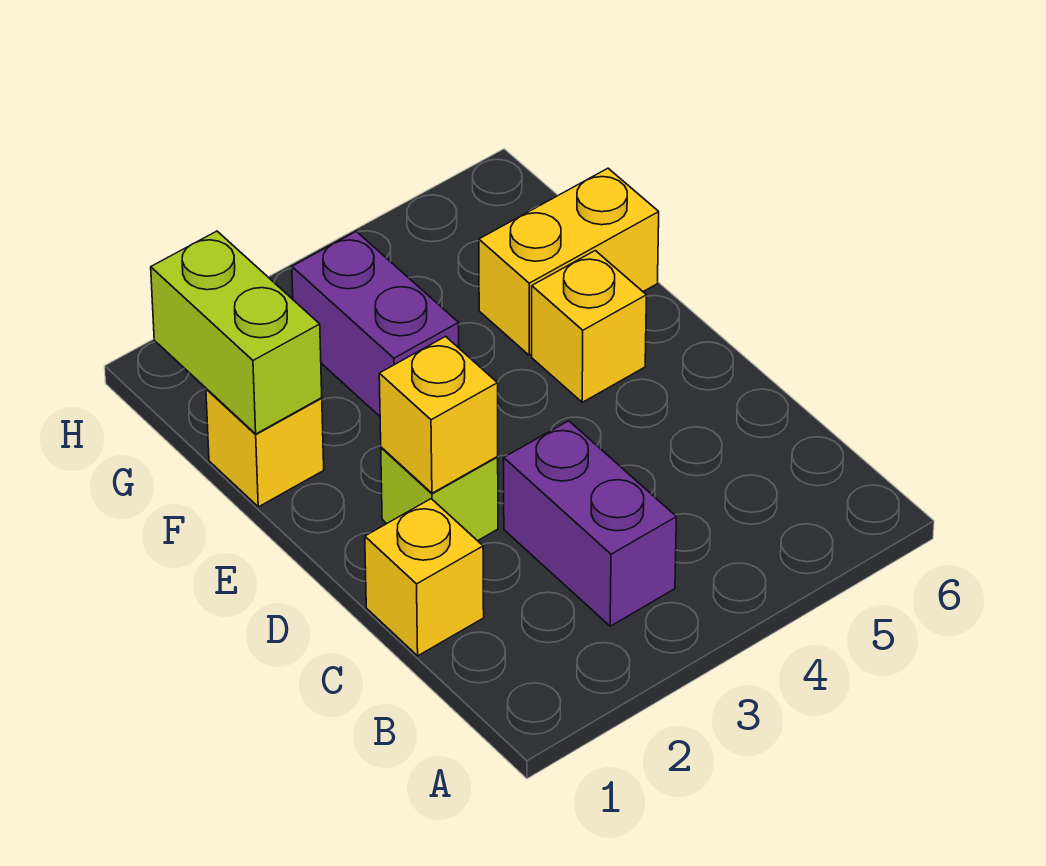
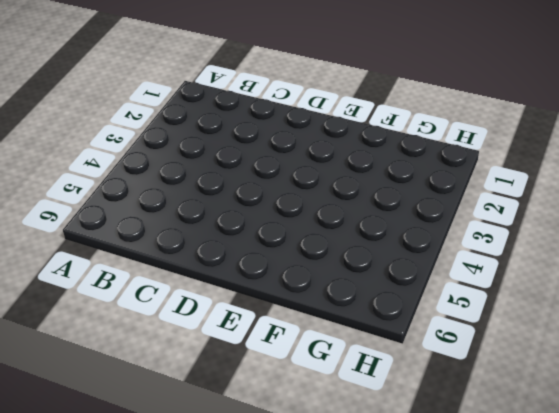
none -> purple 1x2 brick [504,421,676,626]
none -> yellow 1x1 brick [365,499,484,656]

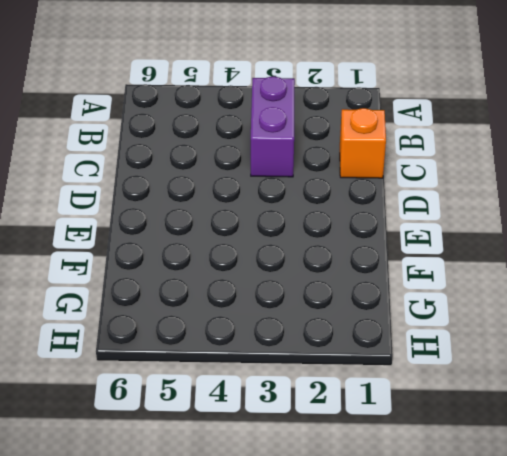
orange 1x1 brick [340,108,386,178] -> yellow 1x1 brick [365,499,484,656]
none -> lime 1x1 brick [381,447,498,541]
none -> yellow 1x1 brick [532,251,646,402]

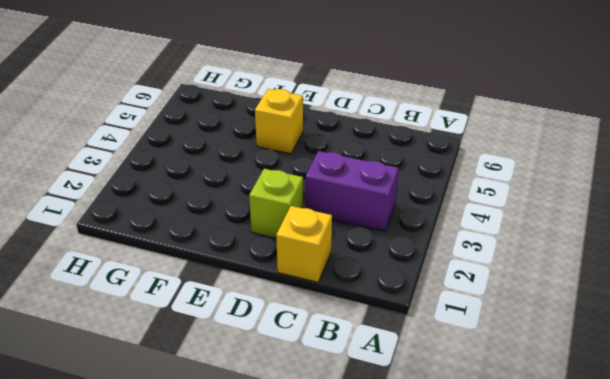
none -> yellow 1x1 brick [206,389,324,507]
none -> purple 1x2 brick [292,231,459,416]

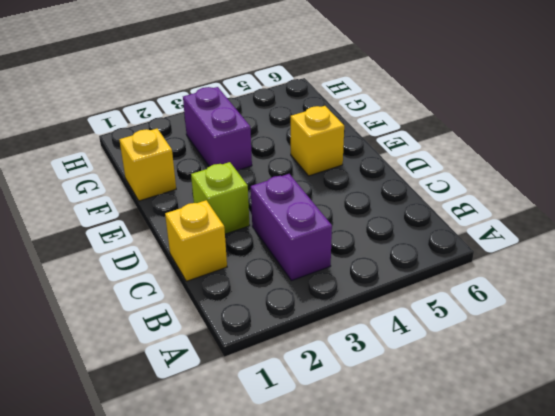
none -> yellow 1x2 brick [479,168,659,355]
none -> yellow 1x1 brick [379,337,498,493]

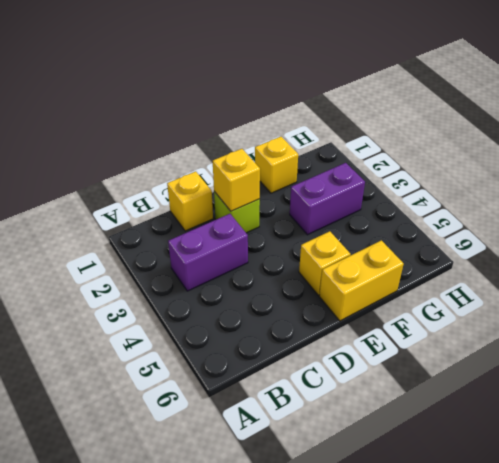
yellow 1x2 brick [319,240,404,321] -> yellow 1x2 brick turned to [479,168,659,355]
none -> lime 1x2 brick [151,231,322,434]

